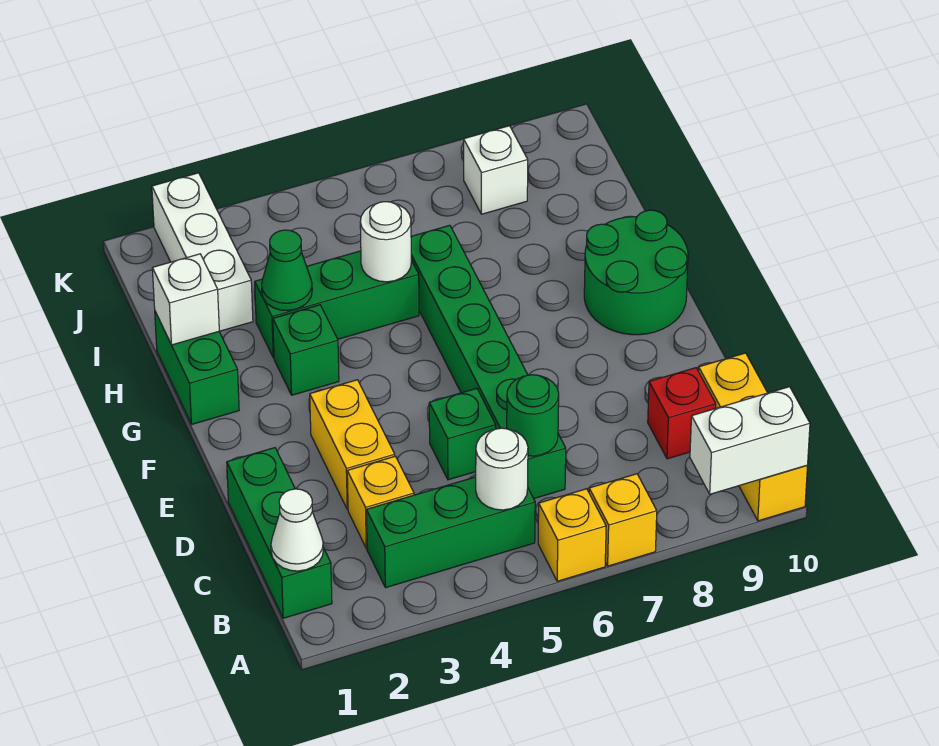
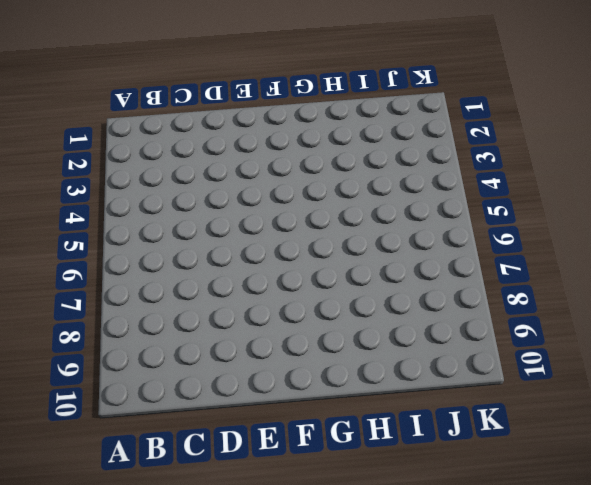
none -> yellow 1x1 brick [538,489,606,581]
none -> yellow 1x1 brick [589,474,657,566]
none -> yellow 1x3 brick [698,353,807,521]

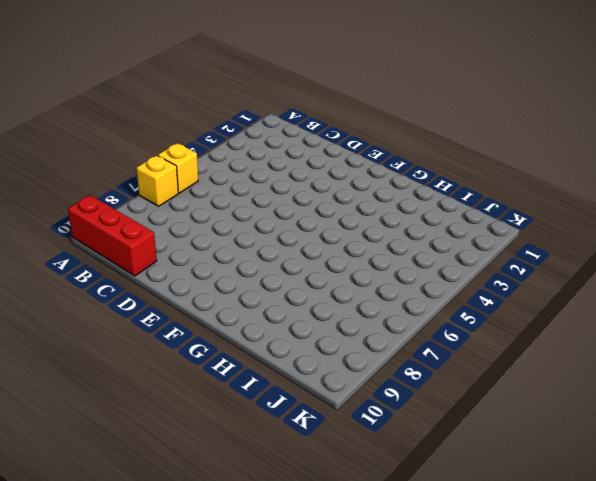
red 1x3 brick [68,195,157,276] -> yellow 1x3 brick [698,353,807,521]
none -> green 1x3 brick [227,448,332,618]
none -> green 1x3 brick [366,477,535,588]
none -> yellow 1x1 brick [347,456,414,548]

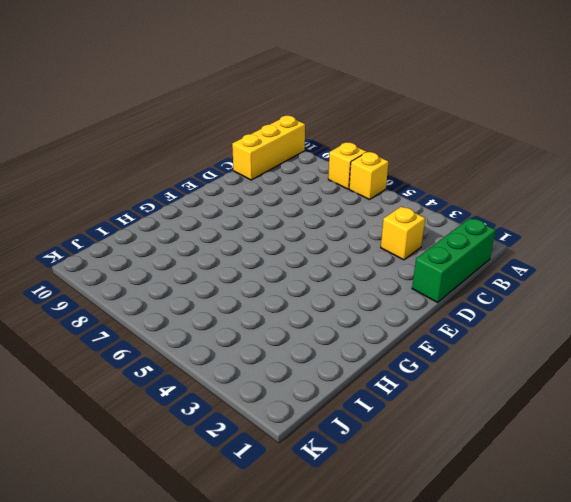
none -> green 1x3 brick [366,477,535,588]
none -> green 1x6 brick [411,225,566,498]
none -> red 1x1 brick [648,368,716,459]

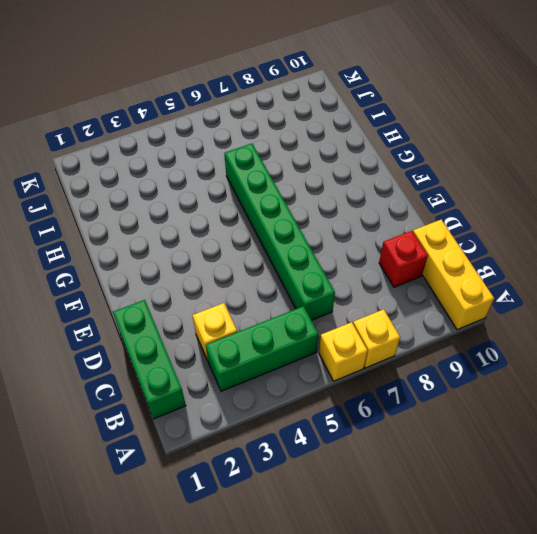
none -> yellow 1x2 brick [310,380,395,510]
none -> green 1x1 brick [429,388,496,480]
none -> green 2x2 round brick [584,210,688,335]

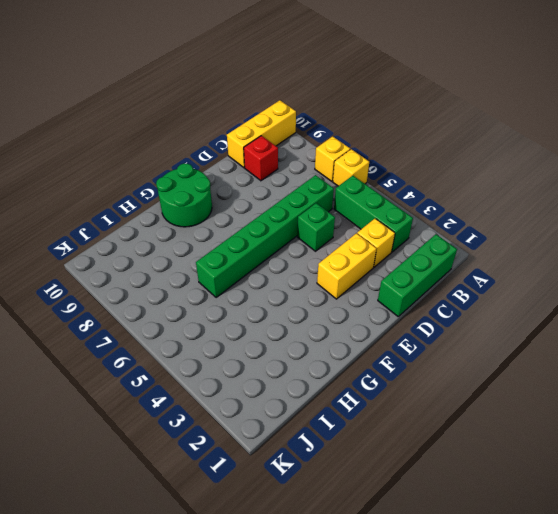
none -> green 1x2 brick [155,312,239,424]
none -> green 1x1 brick [273,305,339,395]
none -> green 1x3 brick [255,251,419,358]

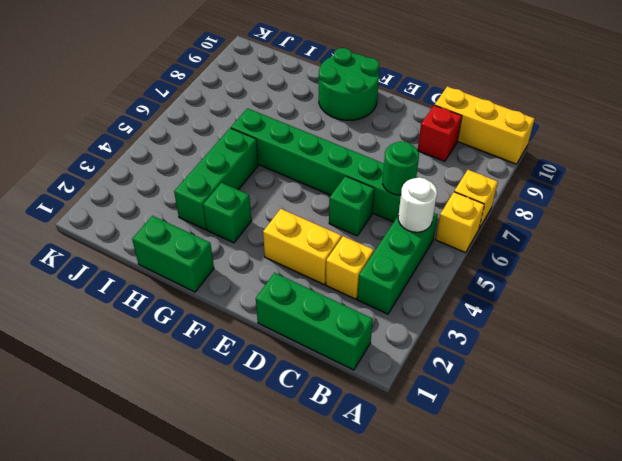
none -> white 1x3 brick [152,173,253,331]
none -> white 1x1 brick [464,126,528,214]
none -> white 1x2 brick [690,387,810,494]

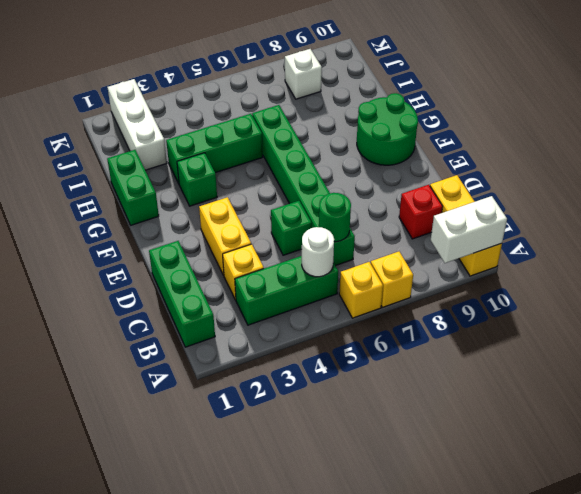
none -> white 1x1 cone [271,489,323,571]
none -> white 1x1 brick [152,254,219,345]
none -> green 1x1 cone [262,230,312,311]

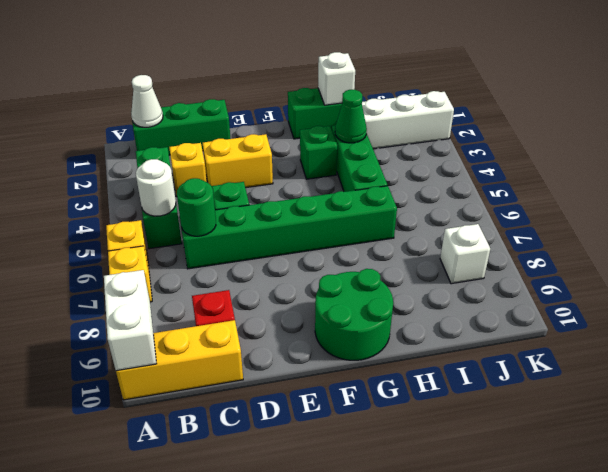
none -> white 1x1 round brick [360,202,411,282]

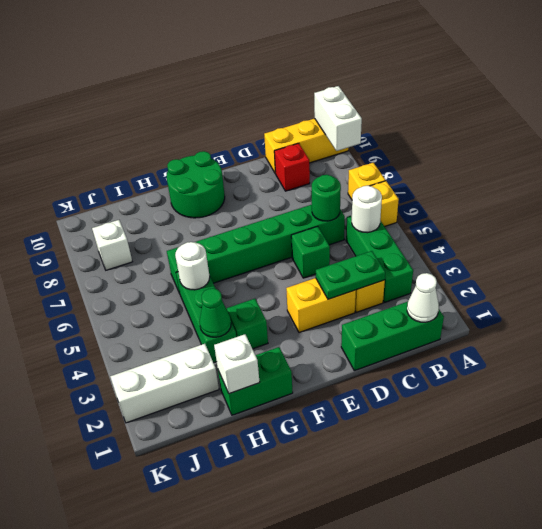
green 1x2 plate [316,251,385,299] -> none

